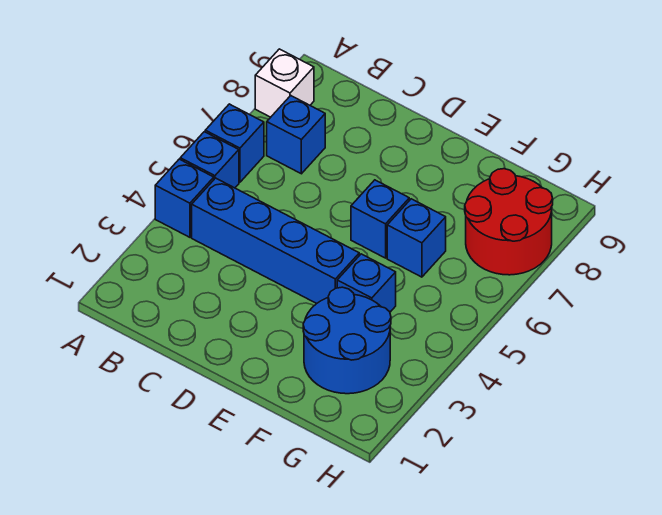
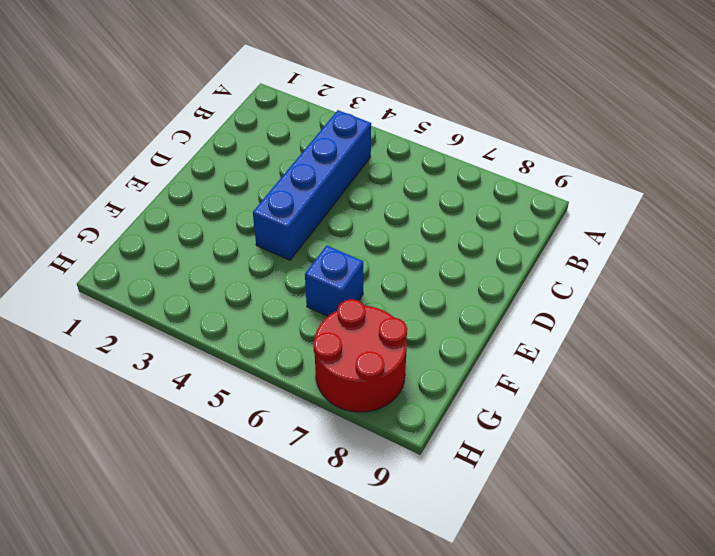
none -> blue 1x1 brick [155,159,214,237]
none -> blue 1x1 brick [180,132,239,188]

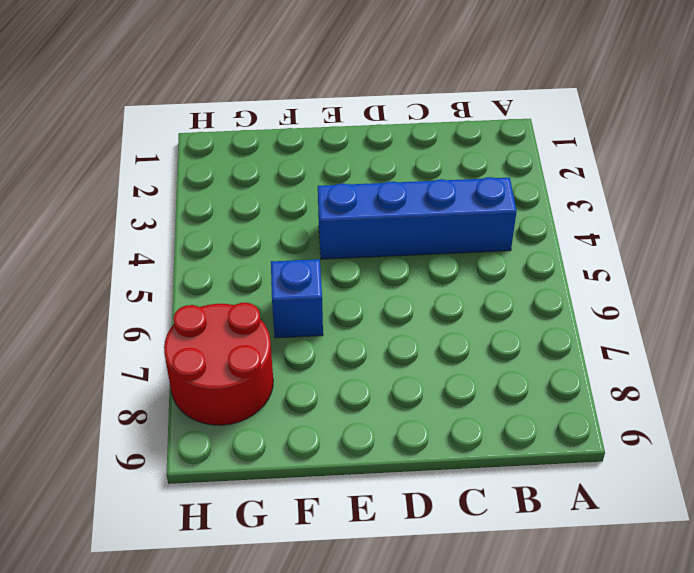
none -> blue 1x1 brick [155,159,214,237]
none -> blue 1x1 brick [180,132,239,188]

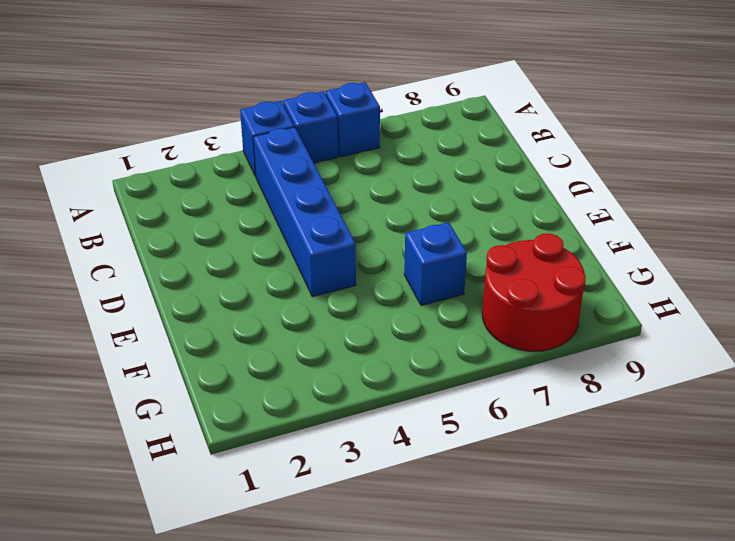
none -> white 1x1 brick [255,49,314,117]
none -> blue 1x1 brick [267,96,325,174]

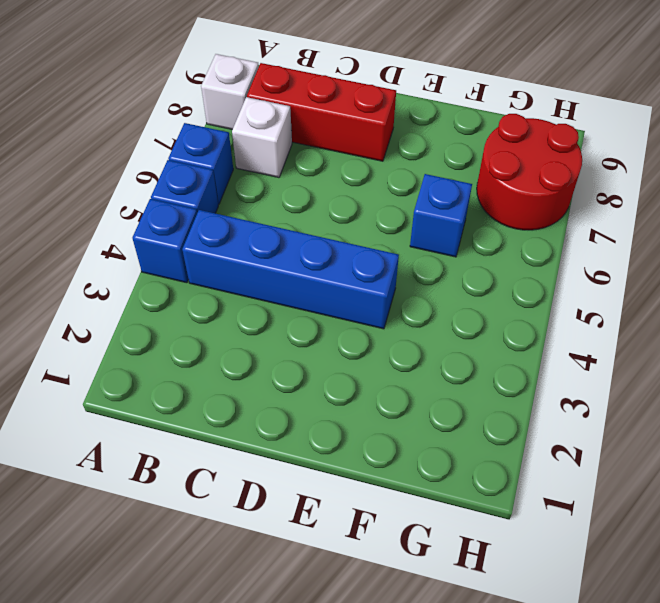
white 1x1 brick [232,97,292,177] -> blue 1x1 brick [267,96,325,174]
red 1x3 brick [247,63,396,161] -> none
none -> blue 1x1 brick [351,180,409,258]
none -> blue 2x2 round brick [303,287,391,394]

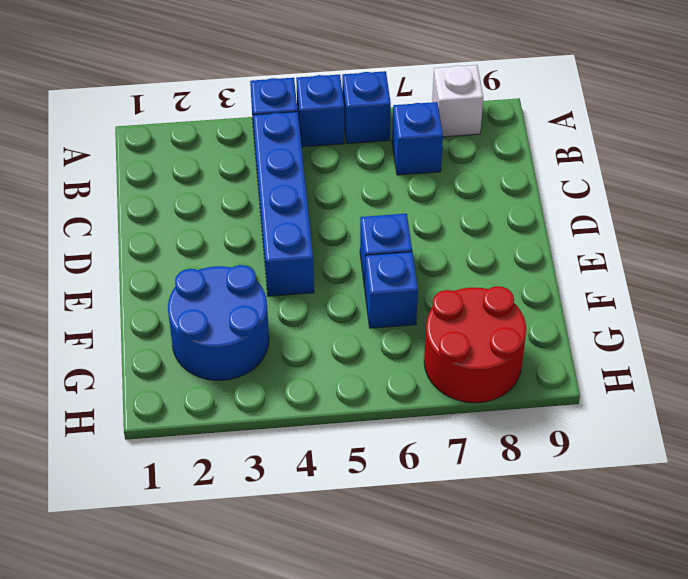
none -> blue 1x1 brick [337,254,396,312]

